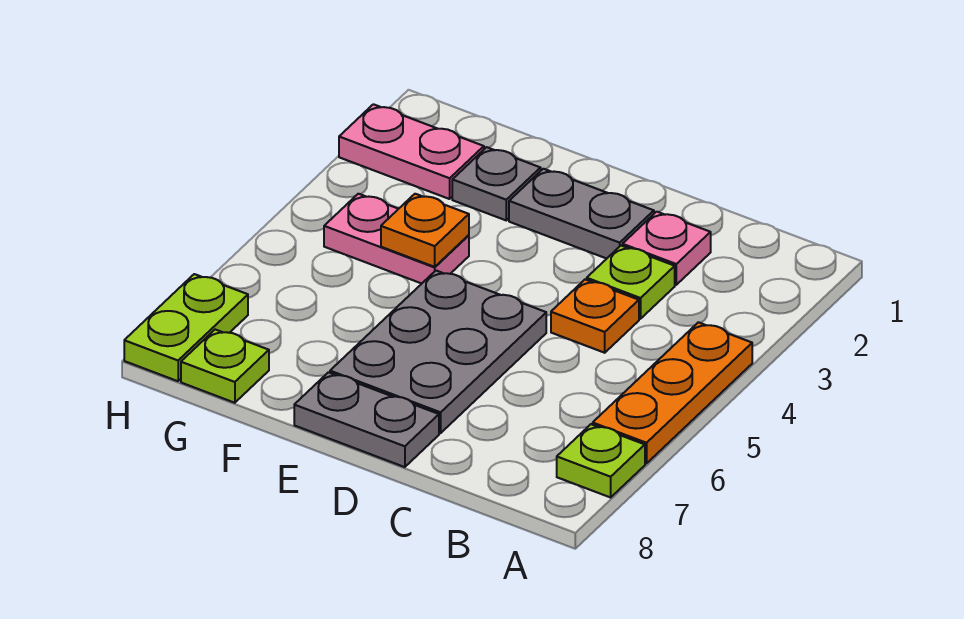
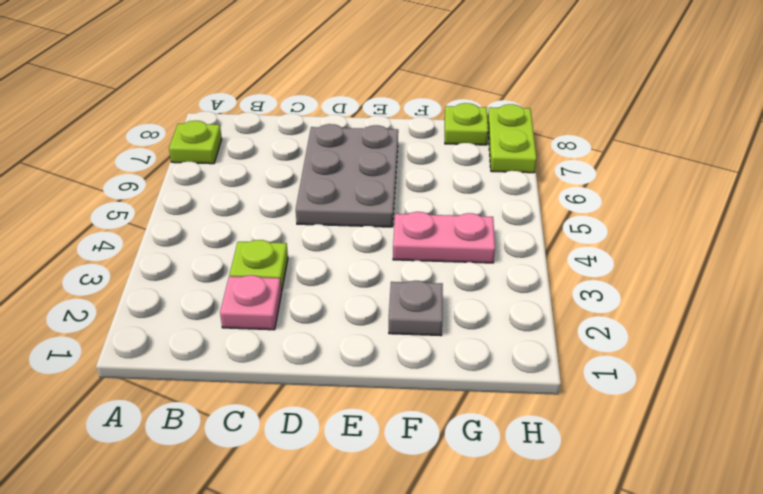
none -> orange 1x3 plate [593,322,752,464]
none -> orange 1x1 plate [551,280,639,353]
none -> grey 1x2 plate [509,169,654,259]

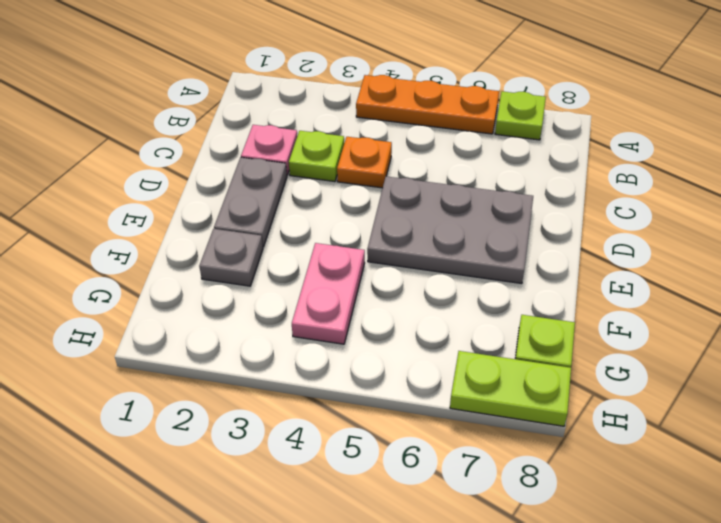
none -> grey 1x2 plate [294,372,439,467]
none -> pink 1x2 plate [339,104,484,199]
none -> orange 1x1 plate [381,194,469,267]

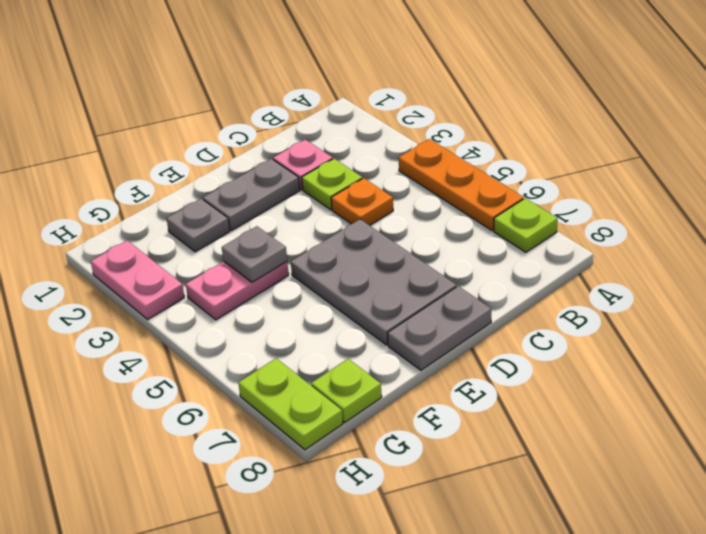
grey 1x1 plate [222,226,287,282] -> orange 1x1 plate [381,194,469,267]
pink 1x2 plate [91,241,184,319] -> pink 1x2 plate turned to [339,104,484,199]

